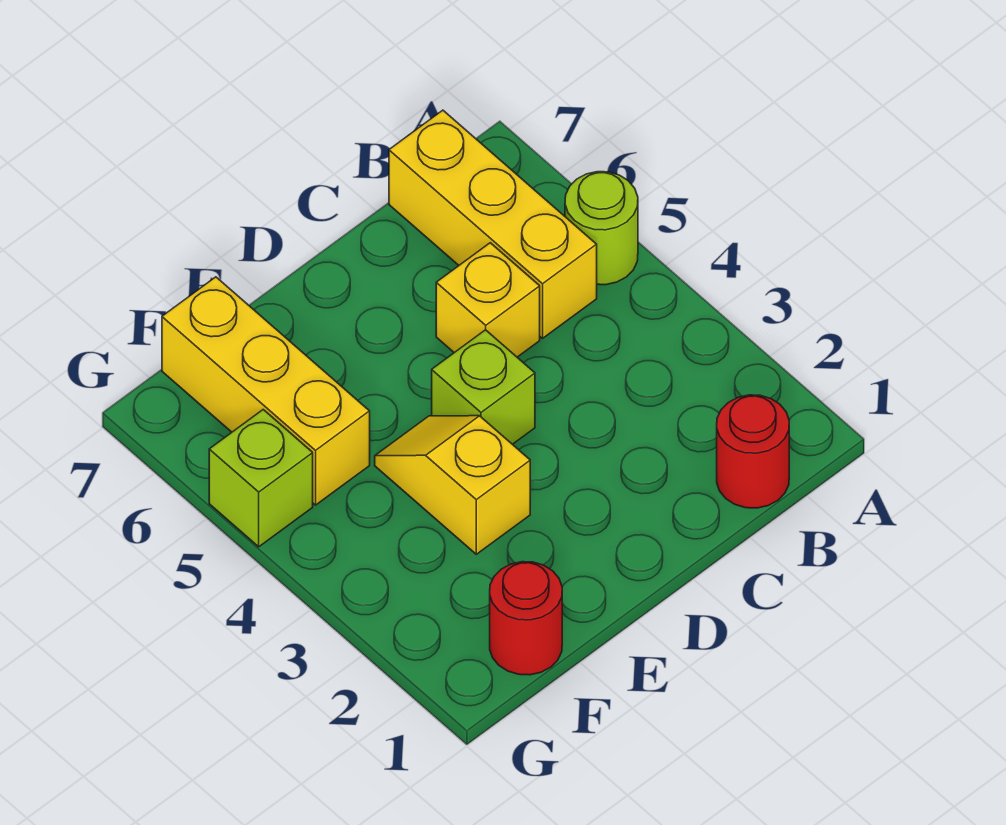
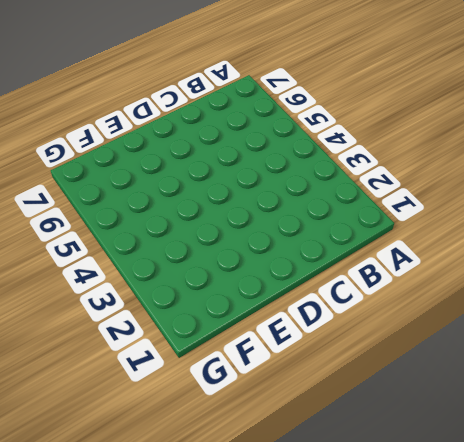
none -> lime 1x1 round brick [565,172,638,285]
none -> red 1x1 round brick [717,395,789,508]

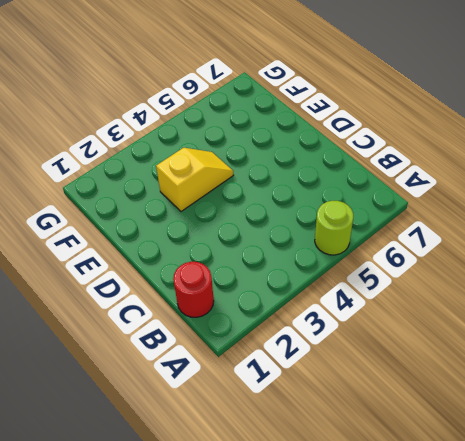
none -> yellow 1x3 brick [389,110,597,338]
none -> yellow 1x1 brick [436,243,540,357]

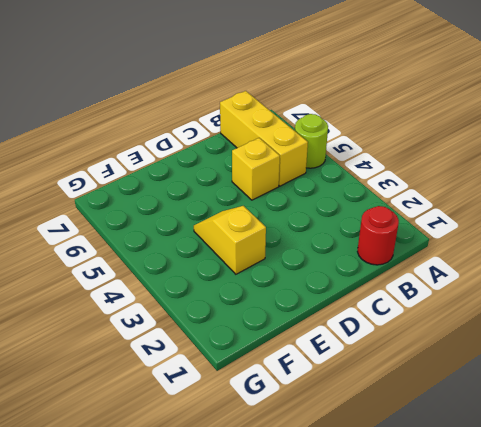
none -> lime 1x1 brick [432,330,535,444]
none -> red 1x1 round brick [490,562,562,675]

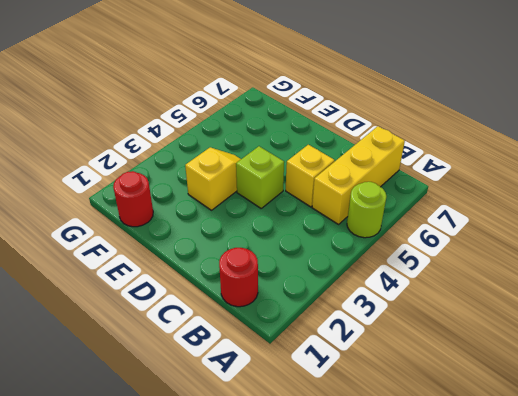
none -> yellow 1x3 brick [162,277,370,505]
none -> lime 1x1 brick [209,410,313,547]

